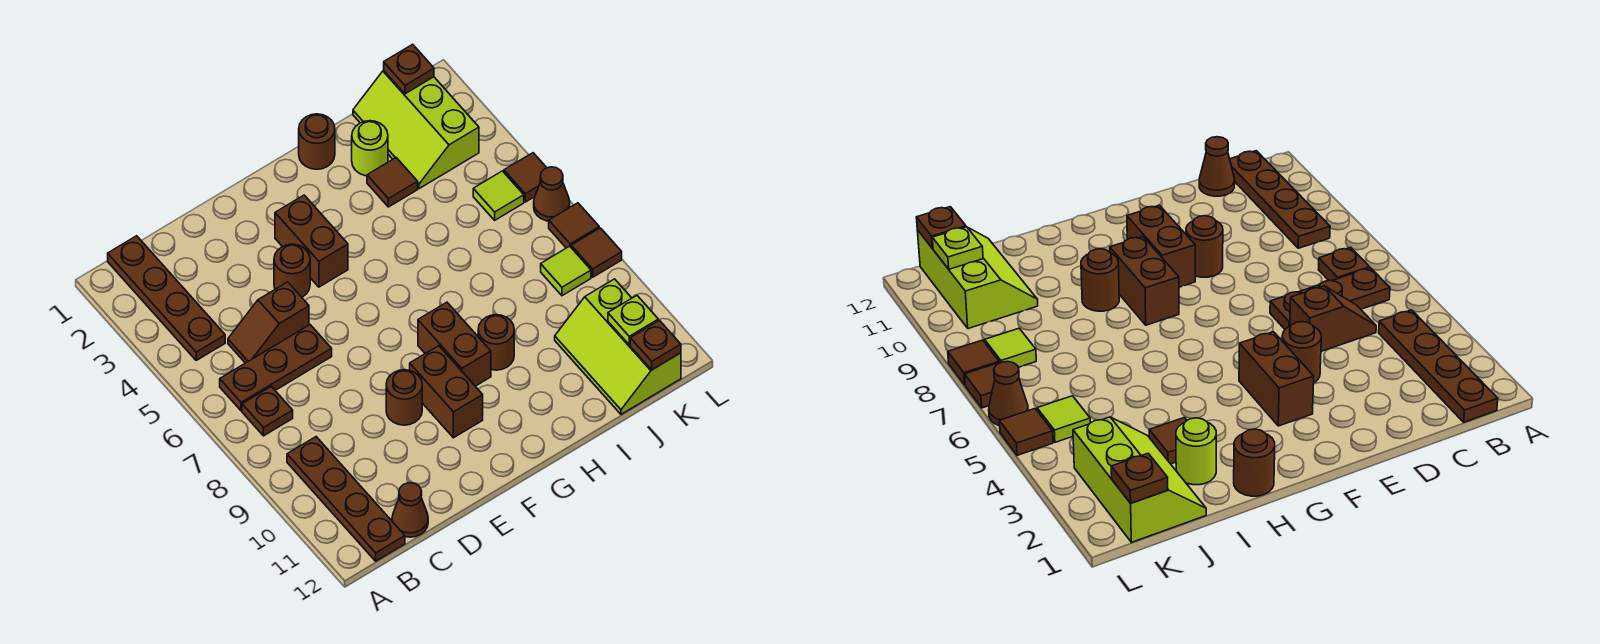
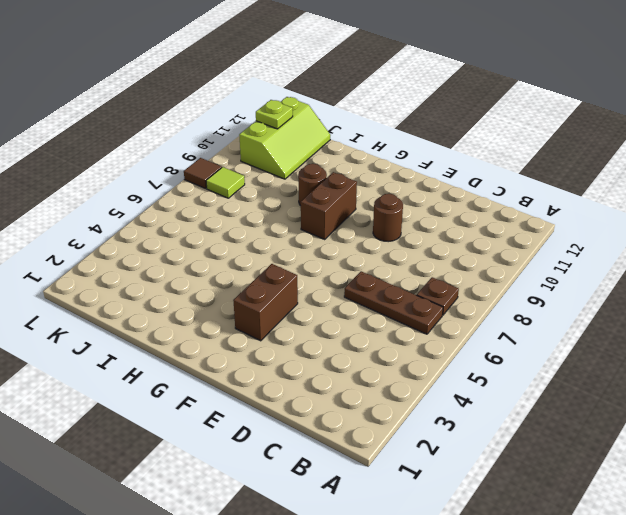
none -> brown 1x4 plate [108,236,225,360]
none -> brown 1x4 plate [287,437,405,561]
none -> brown 1x2 slope [228,282,309,363]

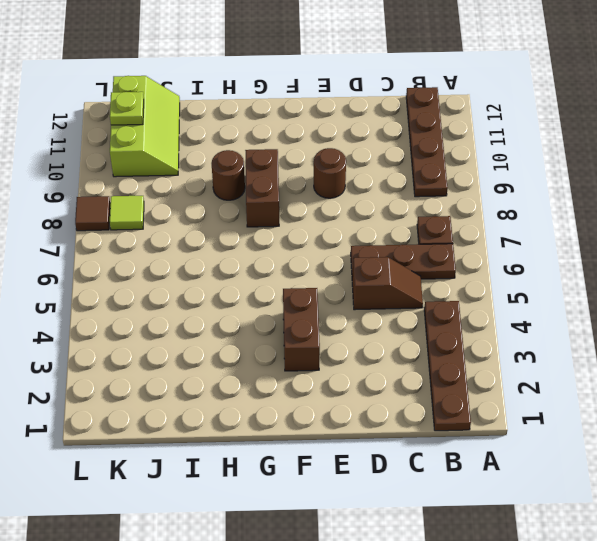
none -> brown 1x1 cone [392,483,428,537]
none -> brown 1x1 round brick [274,244,310,297]
none -> brown 1x2 brick [410,346,483,438]

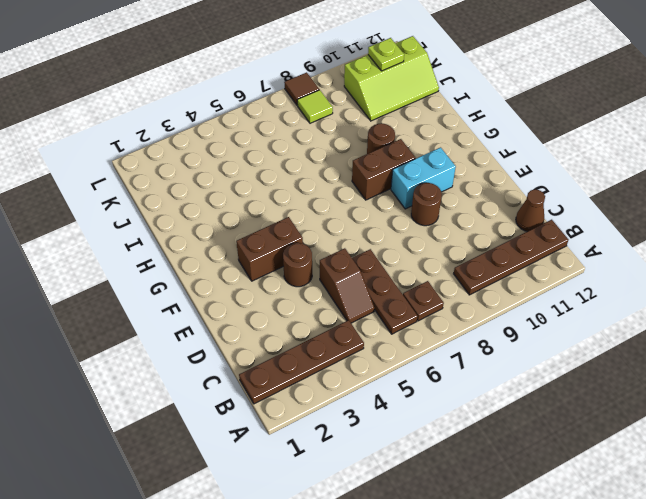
cyan 1x2 brick [391,148,456,209] -> brown 1x2 brick [410,346,483,438]
none -> brown 1x1 round brick [299,114,335,169]
none -> lime 1x1 round brick [352,121,388,176]
none -> brown 1x1 tile [367,158,418,207]

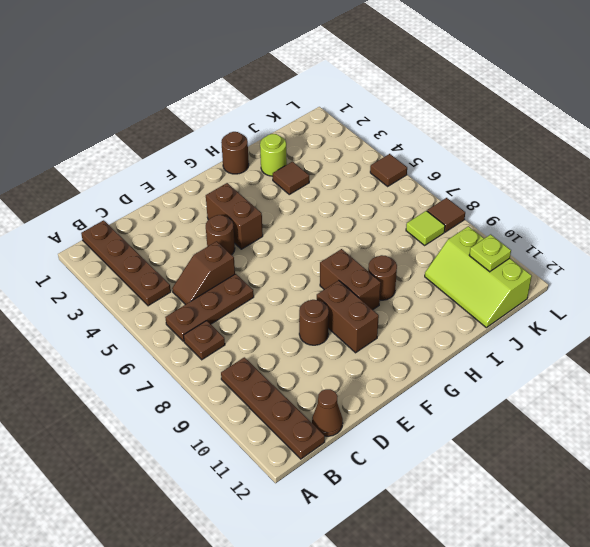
none -> lime 2x3 slope [353,70,479,189]
none -> lime 1x1 tile [473,171,524,220]
none -> brown 1x1 cone [534,167,570,221]

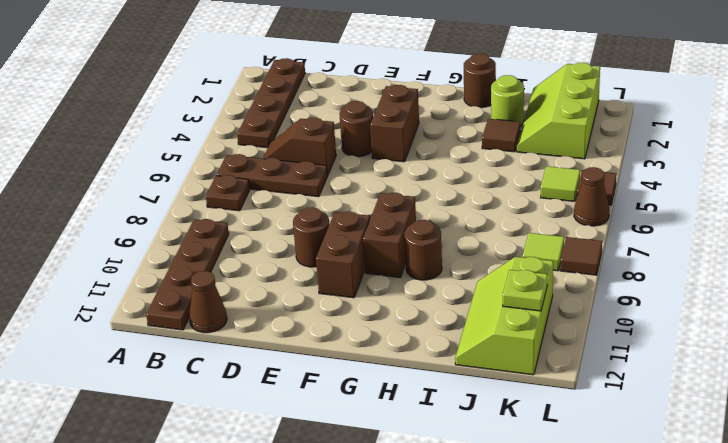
none -> brown 1x1 tile [549,203,599,248]
none -> brown 1x1 plate [384,44,434,94]
none -> brown 1x1 plate [630,320,681,370]

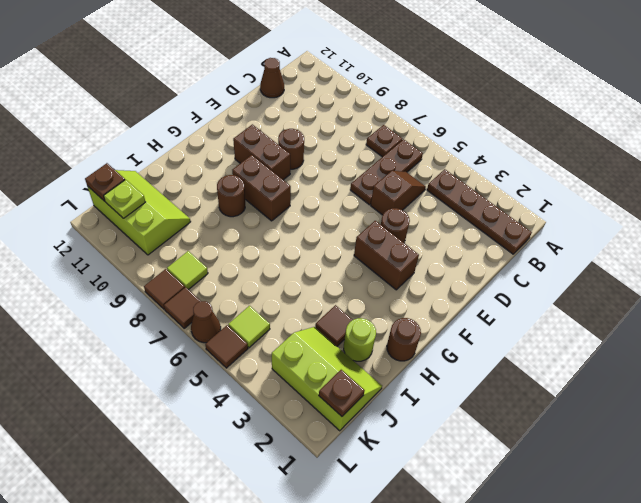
none -> brown 1x4 plate [287,437,405,561]

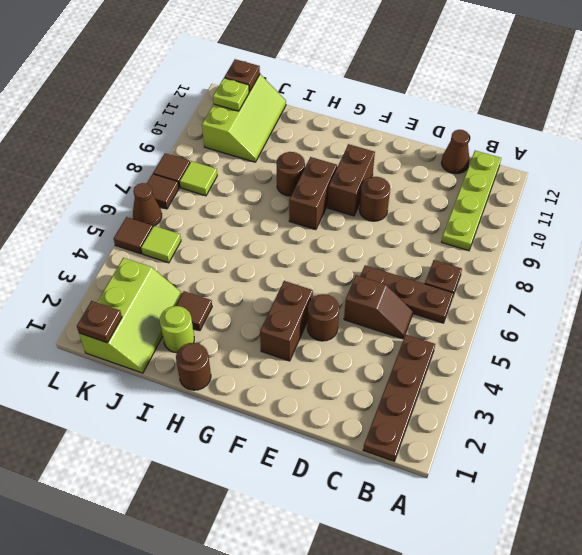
lime 1x4 plate [442,151,501,251] -> brown 1x4 plate [287,437,405,561]

